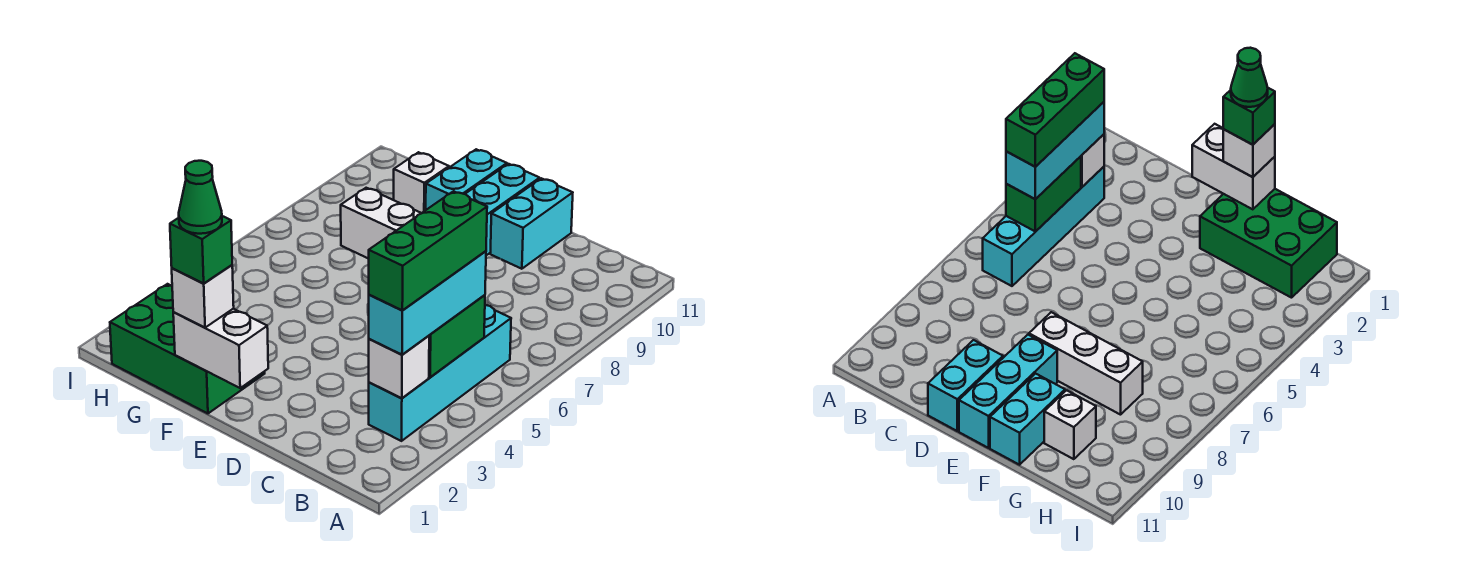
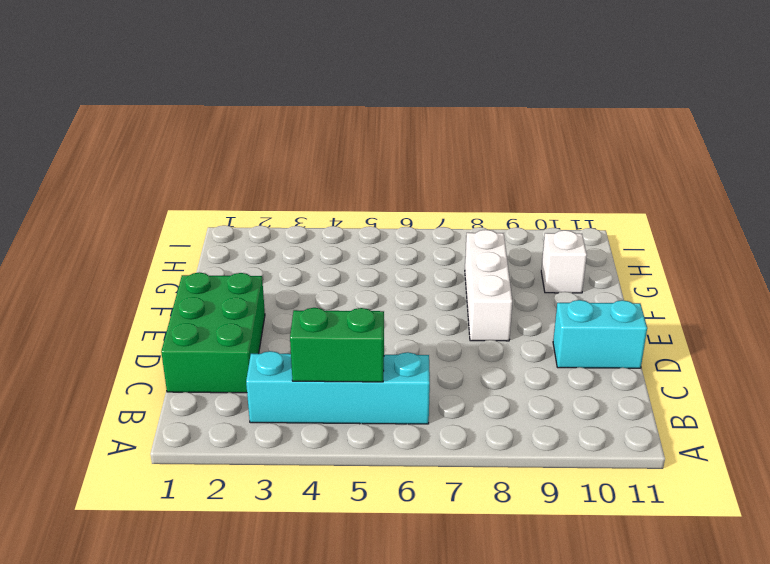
green 2x3 brick [161,273,265,393] -> green 2x3 brick moved to [110,284,265,413]
none -> cyan 1x3 brick [466,164,540,255]
none -> cyan 1x2 brick [426,149,507,210]
none -> white 1x1 brick [369,336,429,398]

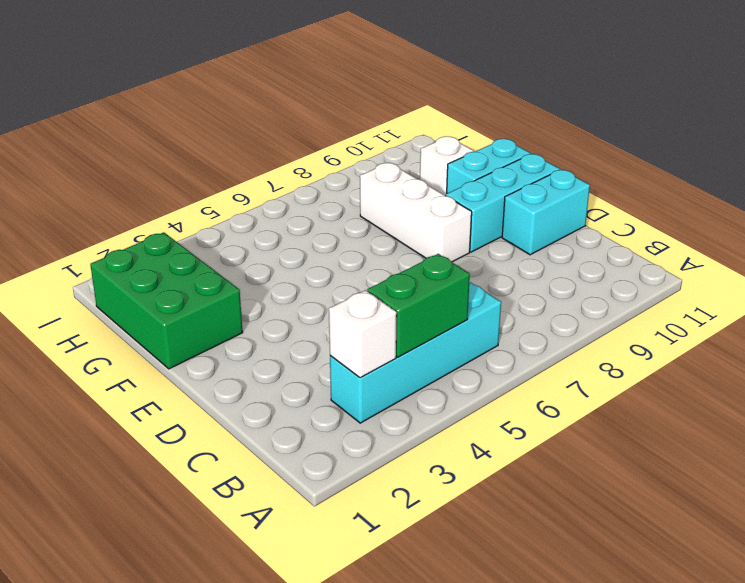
none -> white 1x2 brick [173,309,268,388]
none -> cyan 1x3 brick [369,251,486,355]
none -> white 1x1 brick [172,265,234,327]

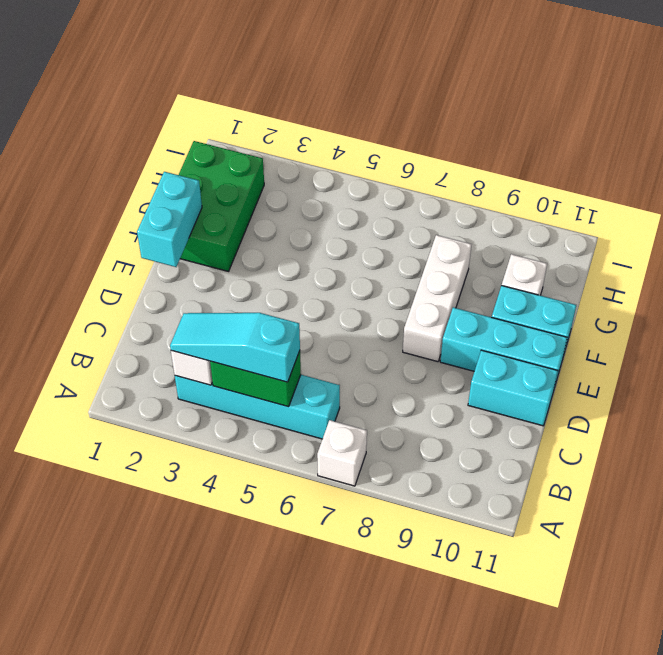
white 1x1 brick [317,420,367,486] -> white 1x1 brick moved to [172,265,234,327]
cyan 1x3 slope [170,313,300,382] -> cyan 1x3 brick [369,251,486,355]
cyan 1x2 brick [137,172,202,267] -> white 1x2 brick [173,309,268,388]
none -> green 1x3 brick [369,191,487,310]
none -> green 1x1 brick [170,216,232,283]
none -> green 1x1 cone [179,161,222,234]

